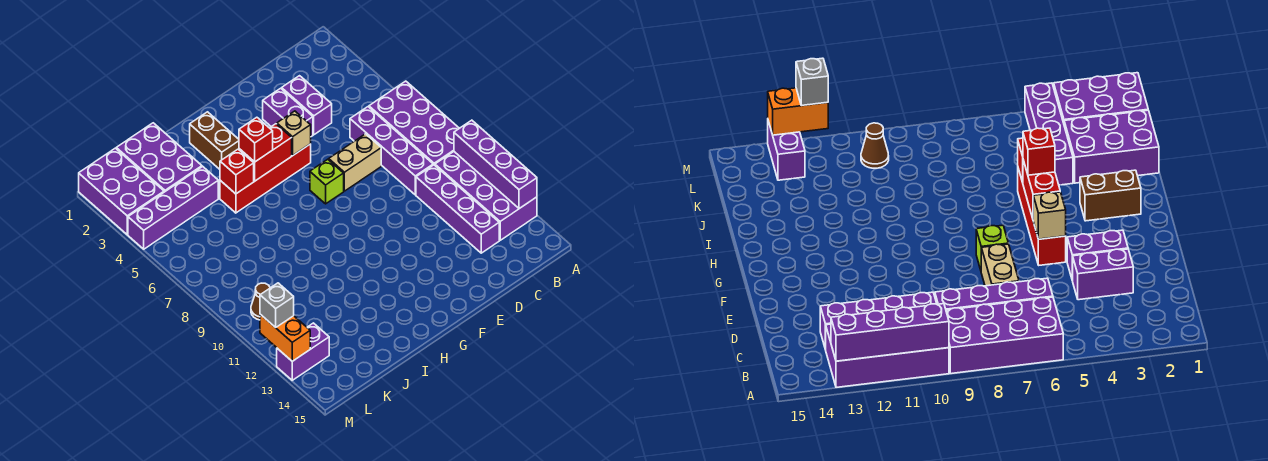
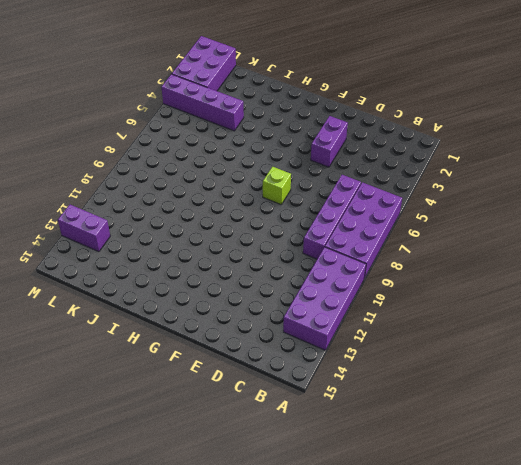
none -> purple 1x4 brick [416,165,499,253]
none -> purple 1x2 brick [282,76,332,135]
none -> tan 1x2 brick [329,134,381,191]

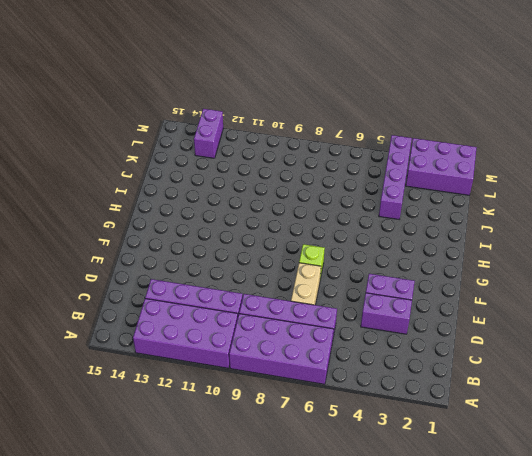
none -> red 1x4 brick [220,144,311,213]
none -> brown 1x2 brick [190,112,239,169]
none -> purple 2x3 brick [116,123,202,192]

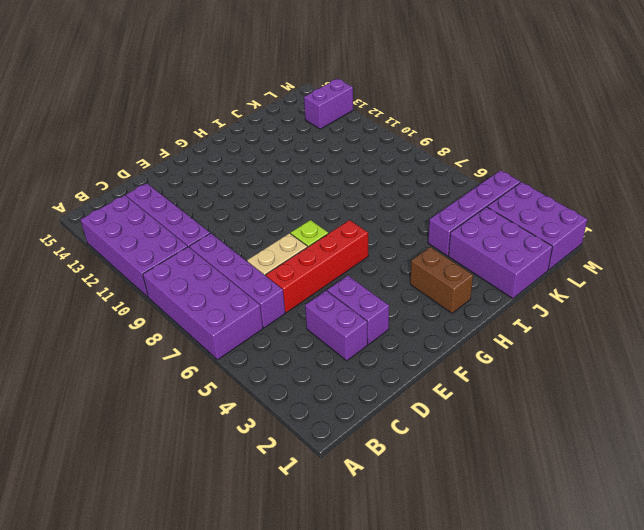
red 1x4 brick [266,220,368,312] -> red 1x4 brick moved to [220,144,311,213]
none -> brown 1x1 cone [251,283,270,320]
none -> purple 1x4 brick [454,120,537,209]
none -> tan 1x1 brick [277,111,311,156]

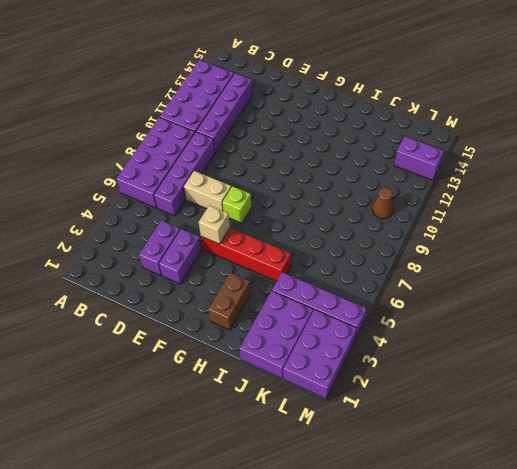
none -> purple 1x4 brick [454,120,537,209]
none -> red 1x2 brick [239,124,292,181]
none -> red 1x1 brick [220,149,254,194]

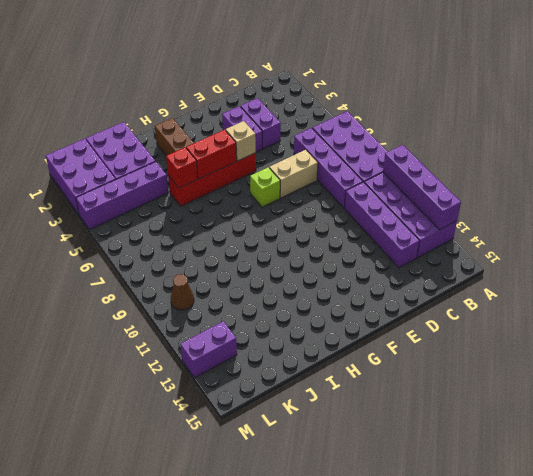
none -> orange 1x2 brick [260,314,310,361]
none -> red 1x1 brick [239,117,273,162]
none -> grey 1x1 brick [260,283,294,327]

